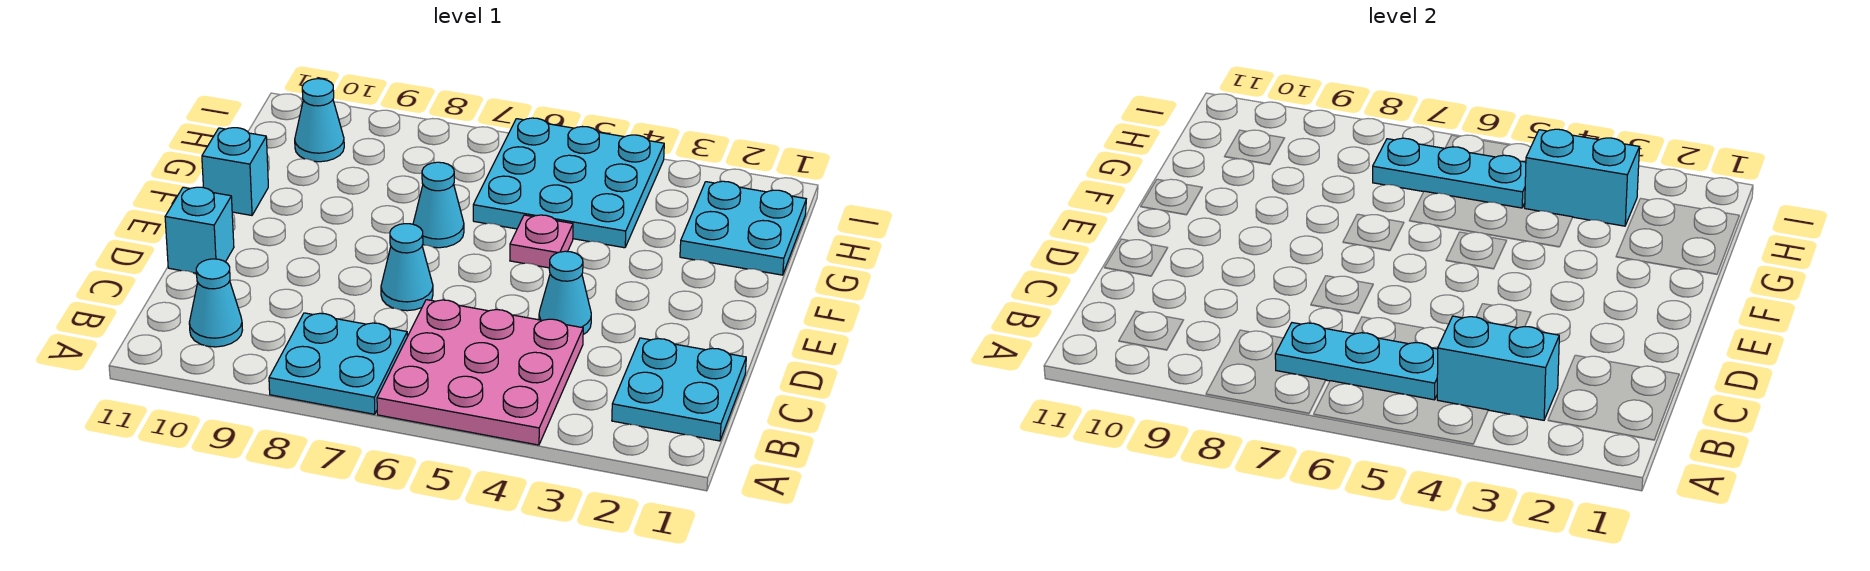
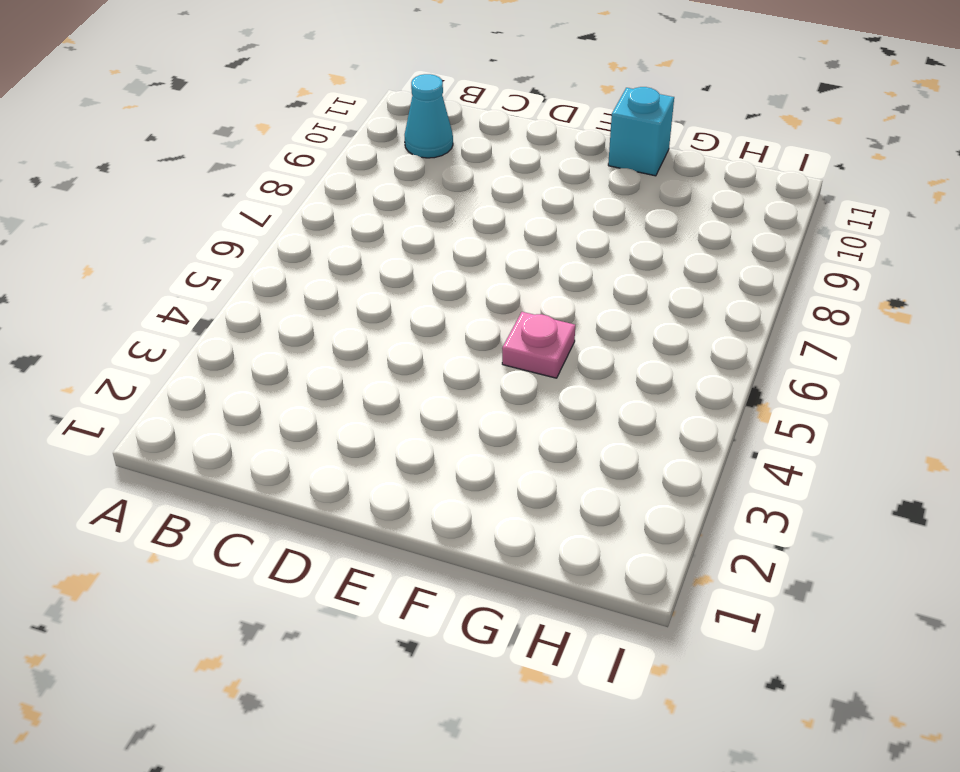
none -> pink 3x3 plate [377,300,583,445]
none -> cyan 2x2 plate [269,313,407,414]
none -> cyan 2x2 plate [612,338,746,441]

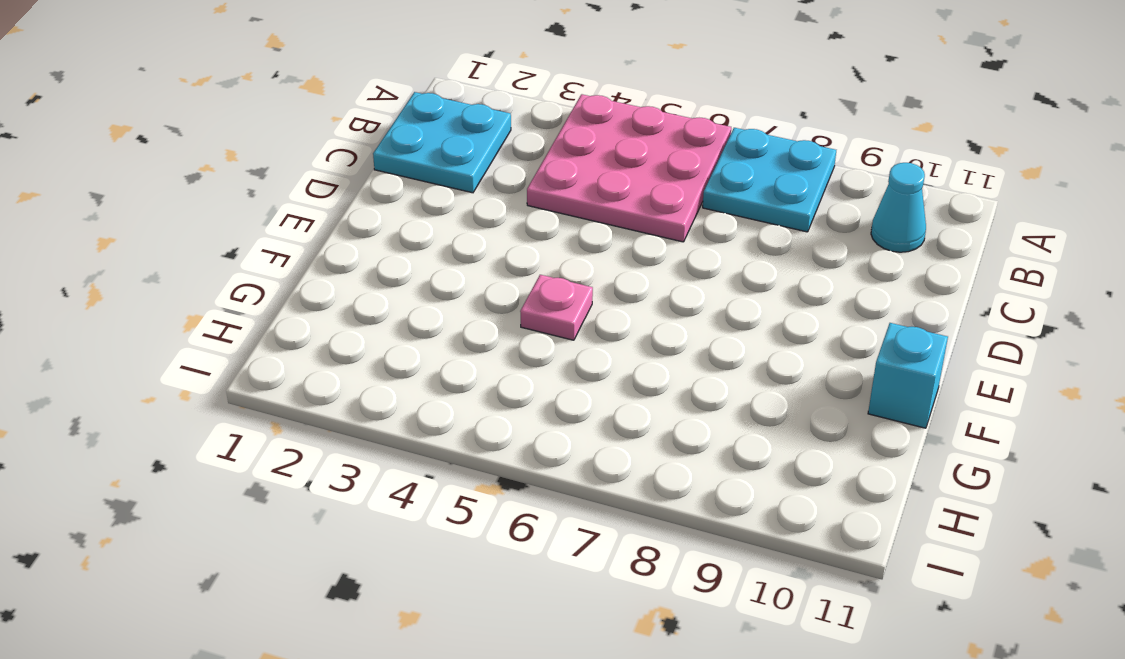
none -> cyan 1x1 cone [539,251,591,334]
none -> cyan 1x1 cone [381,224,433,311]
none -> cyan 1x1 brick [165,187,234,273]

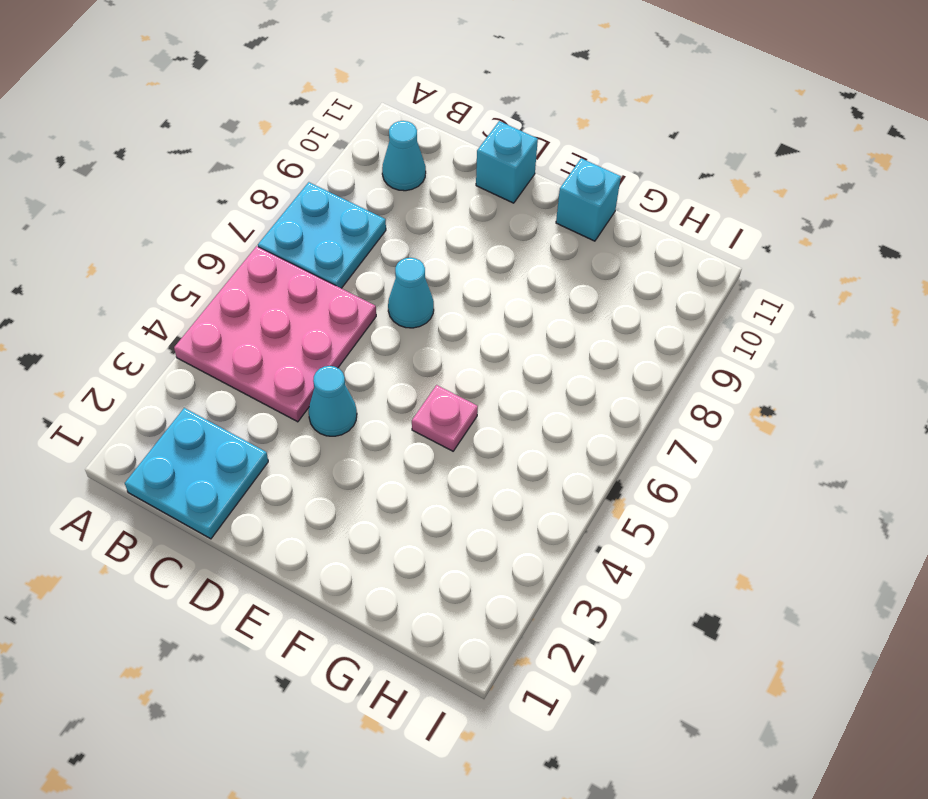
none -> cyan 1x1 cone [413,162,464,248]
none -> cyan 2x2 plate [680,181,806,275]
none -> cyan 3x3 plate [473,118,664,248]

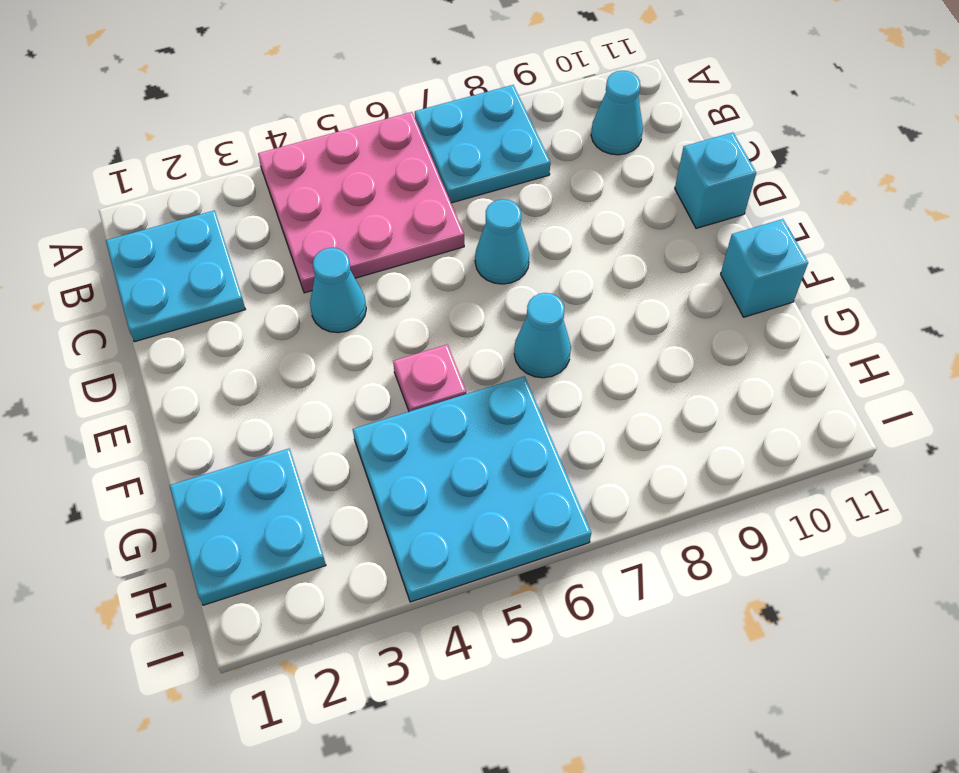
none -> cyan 1x1 cone [295,79,344,162]
none -> cyan 1x2 brick [1437,316,1559,420]
none -> cyan 1x3 plate [1275,323,1438,400]

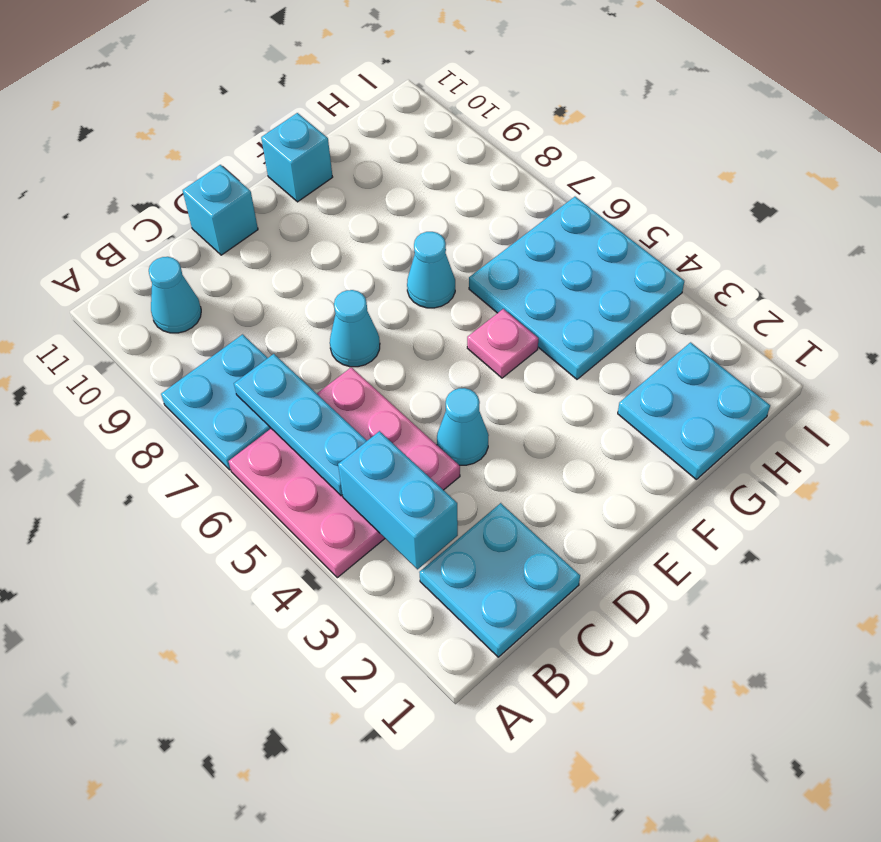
none -> cyan 1x1 cone [295,79,344,162]
none -> cyan 1x2 brick [1525,129,1639,226]
none -> cyan 1x3 plate [1373,138,1526,208]

